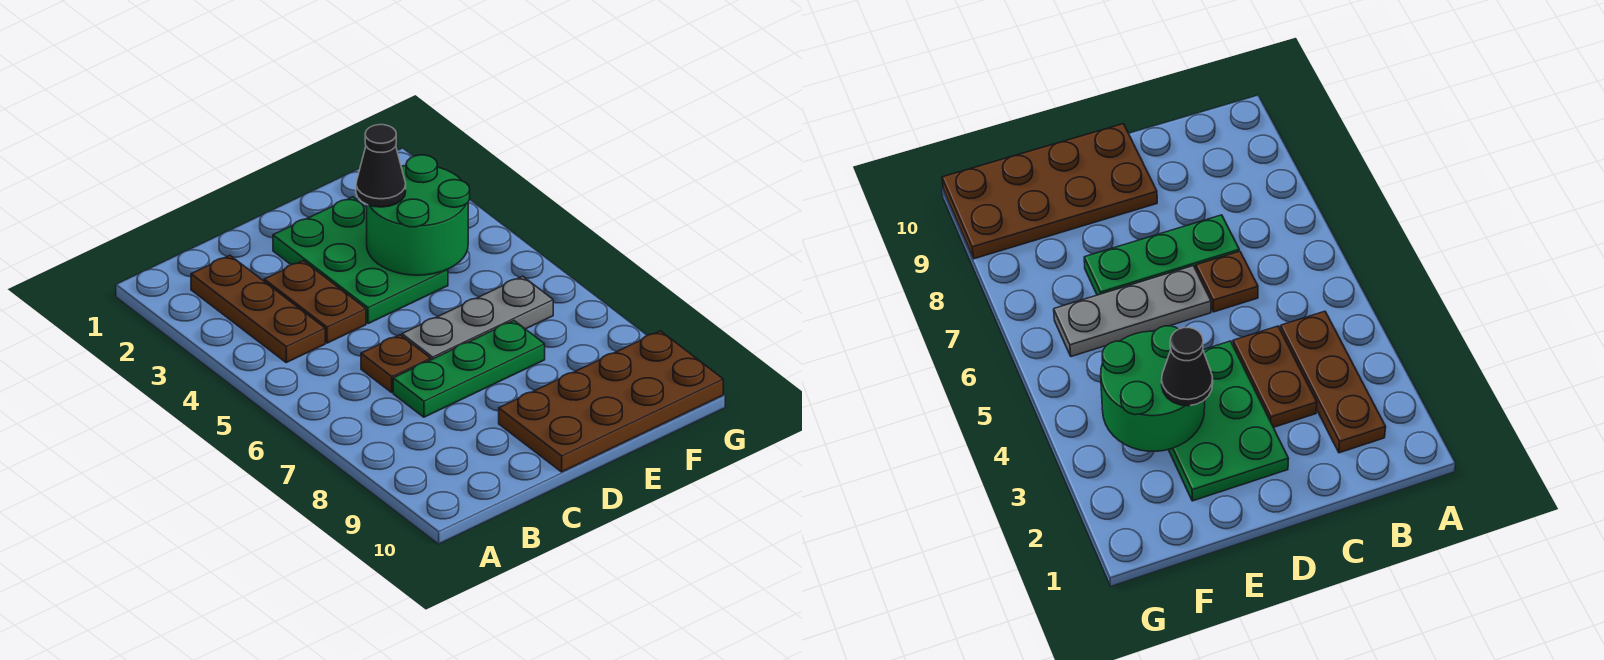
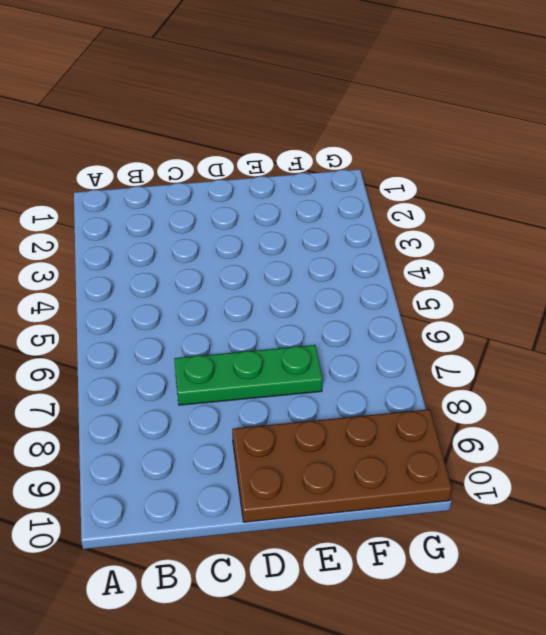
none -> brown 1x3 plate [191,255,325,363]
none -> brown 1x2 plate [264,261,366,343]

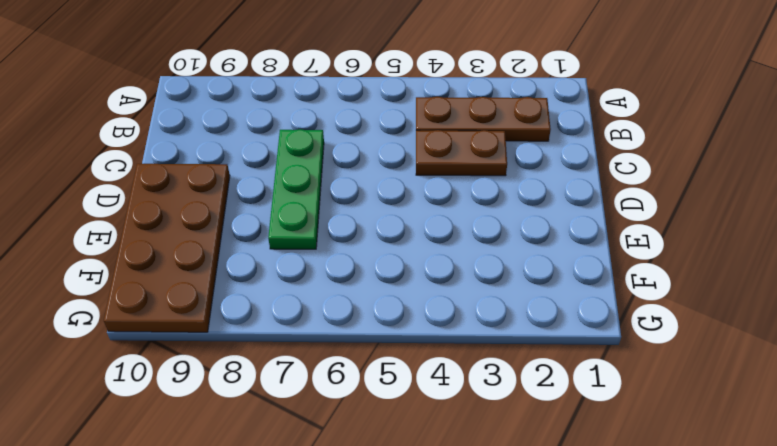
none -> brown 1x1 plate [361,335,431,392]
none -> green 2x3 plate [273,197,448,324]

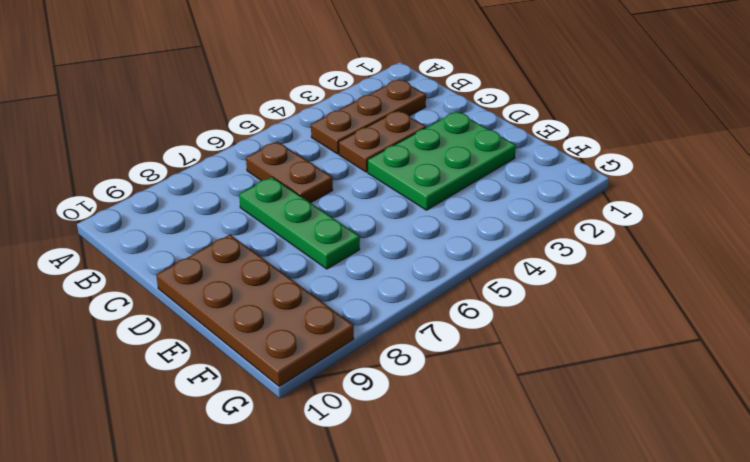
brown 1x2 plate [246,141,333,203] -> brown 1x1 plate [361,335,431,392]
none -> grey 1x3 plate [402,276,553,360]
none -> green 2x2 round brick [367,155,470,275]

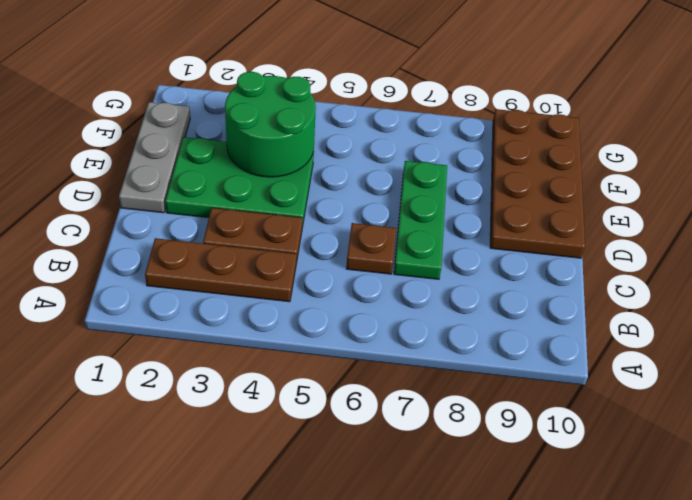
grey 1x3 plate [119,102,190,213] -> grey 1x3 plate moved to [402,276,553,360]
none -> black 1x1 cone [356,125,406,207]

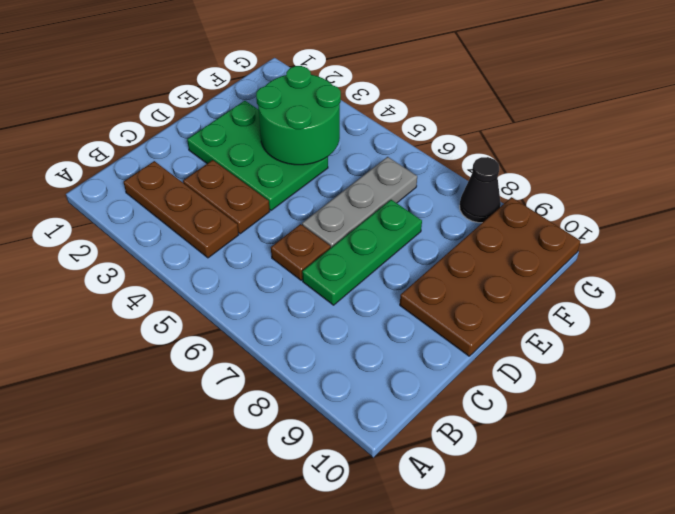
black 1x1 cone [460,157,501,223] -> black 1x1 cone moved to [356,125,406,207]

